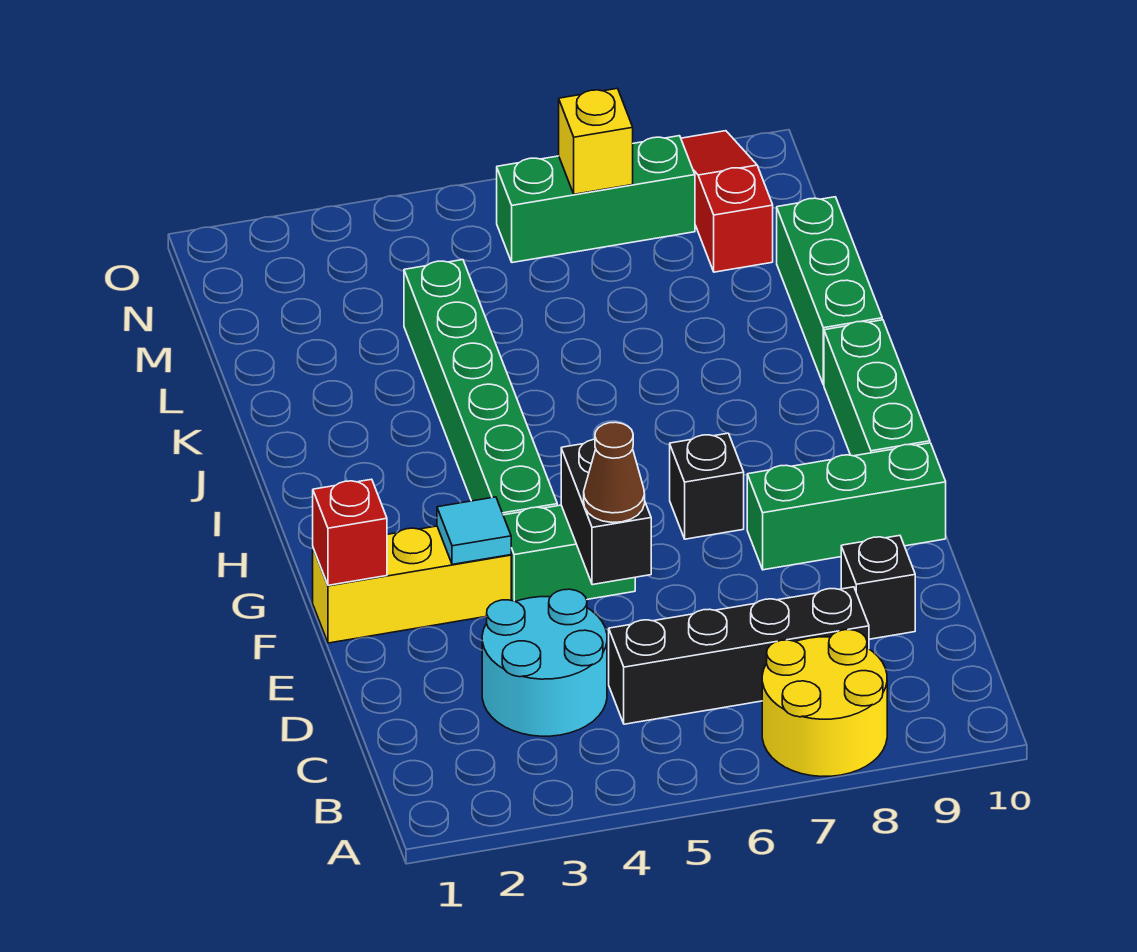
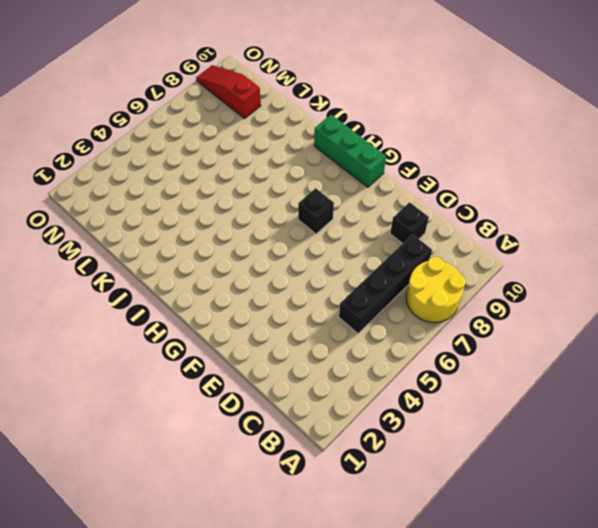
none -> cyan 2x2 round brick [482,589,607,736]
none -> yellow 1x3 brick [313,526,511,643]
none -> green 1x2 brick [503,505,635,602]

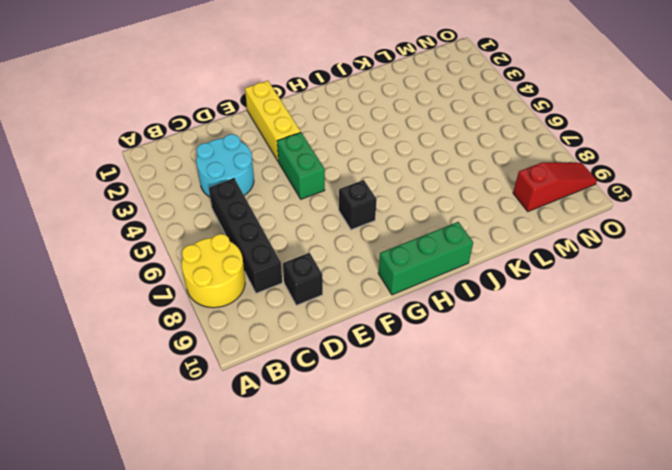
none -> green 1x3 brick [747,443,946,570]
none -> green 1x6 brick [404,260,557,515]
none -> green 1x3 brick [777,197,882,385]

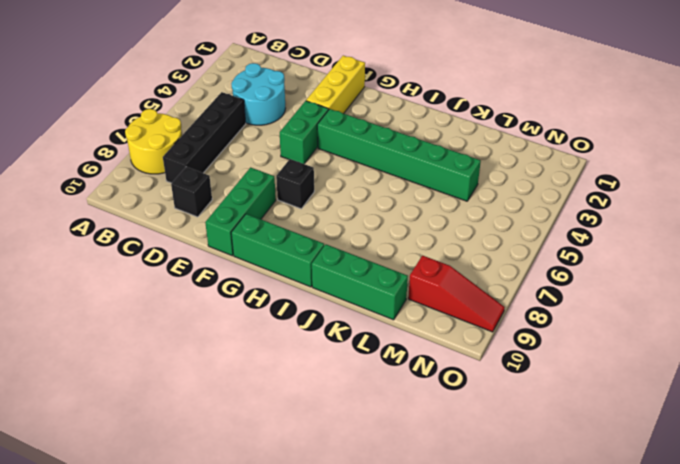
none -> green 1x3 brick [497,136,695,263]
none -> black 1x2 brick [561,439,651,585]
none -> red 1x1 brick [313,479,387,585]

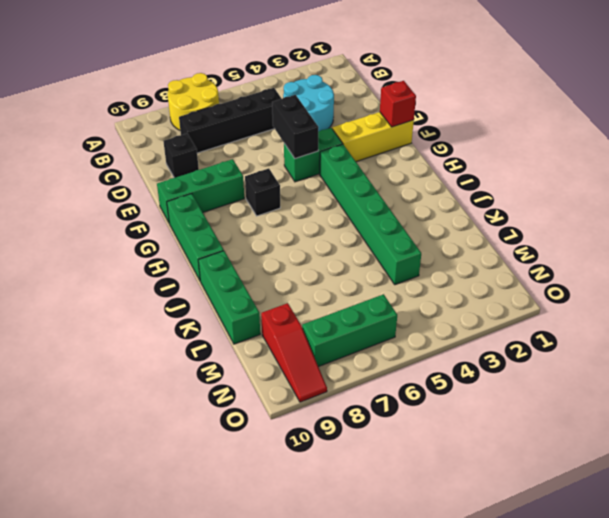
none -> cyan 1x1 tile [437,497,511,564]
none -> yellow 1x1 brick [559,88,633,194]
none -> brown 1x1 cone [584,422,645,523]

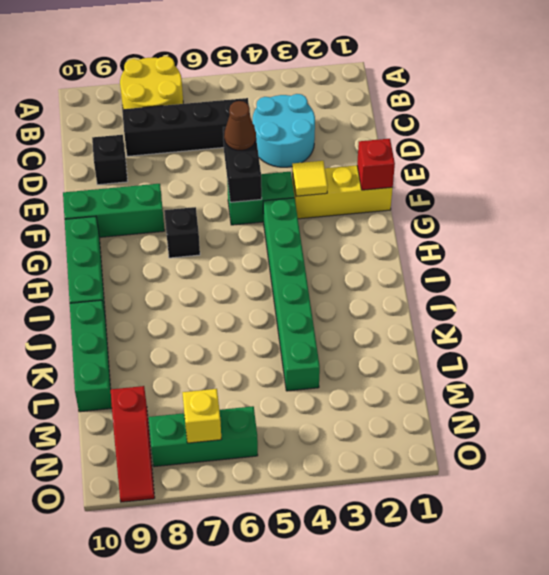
yellow 1x1 tile [292,161,328,196] -> cyan 1x1 tile [437,497,511,564]

